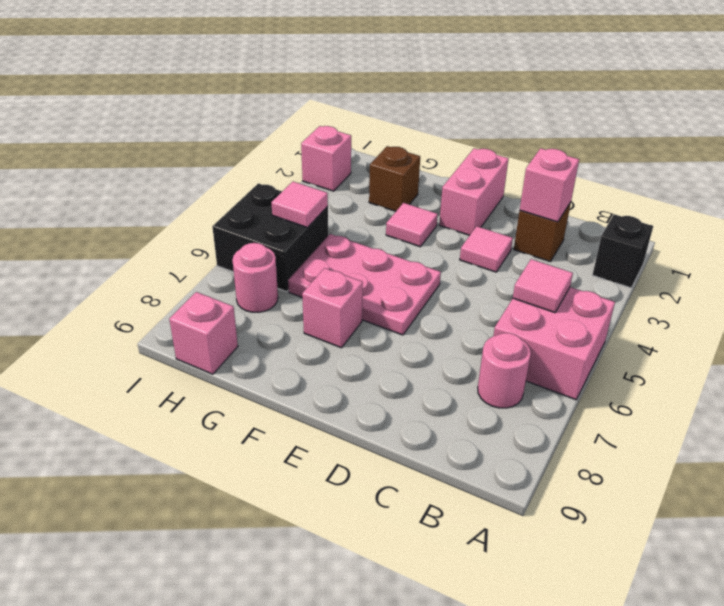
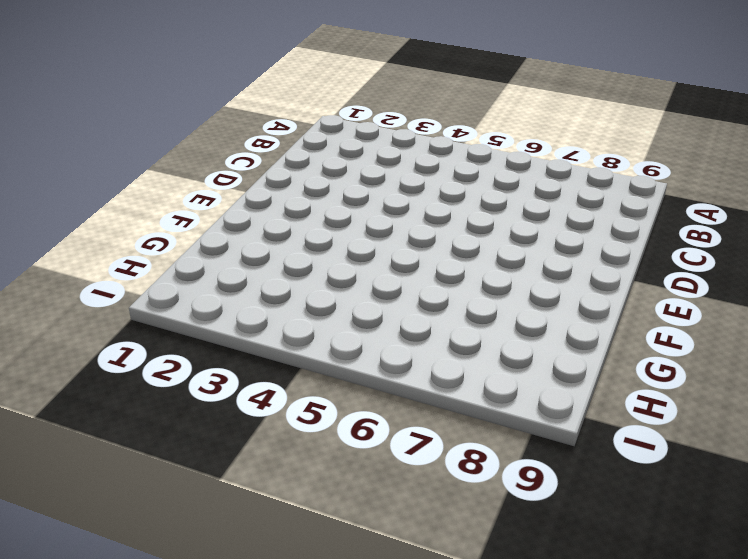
none -> black 1x1 brick [593,214,653,288]
none -> pink 2x2 brick [494,287,615,400]
none -> pink 1x1 round brick [478,333,531,408]

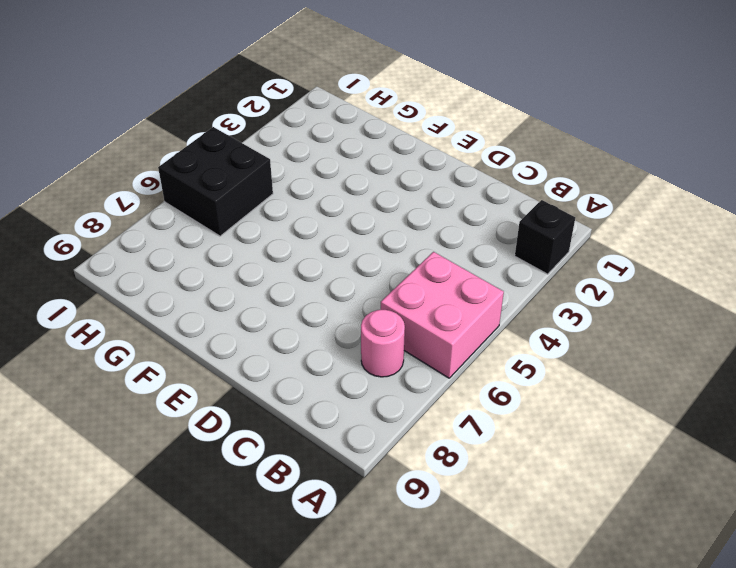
none -> brown 1x1 brick [514,202,571,262]
none -> pink 1x1 tile [460,226,513,272]
none -> pink 1x2 brick [439,148,508,235]

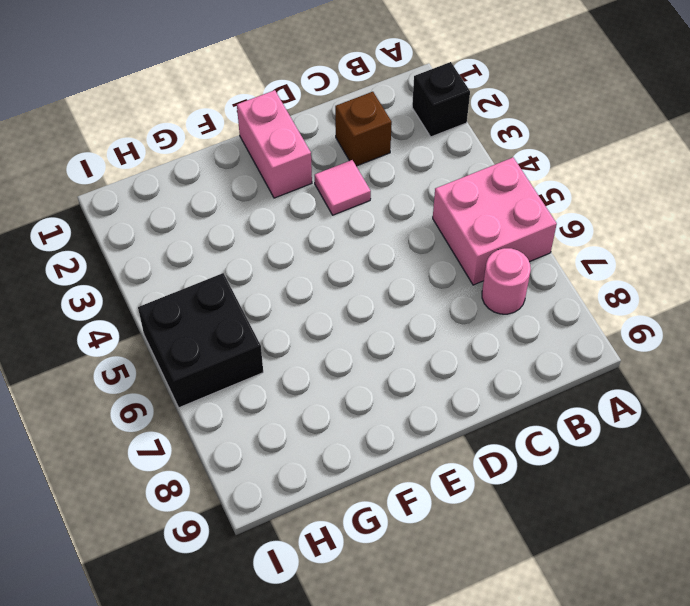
none -> pink 2x3 plate [288,234,441,335]
none -> pink 1x1 tile [386,203,438,247]
none -> pink 1x1 brick [302,268,363,348]

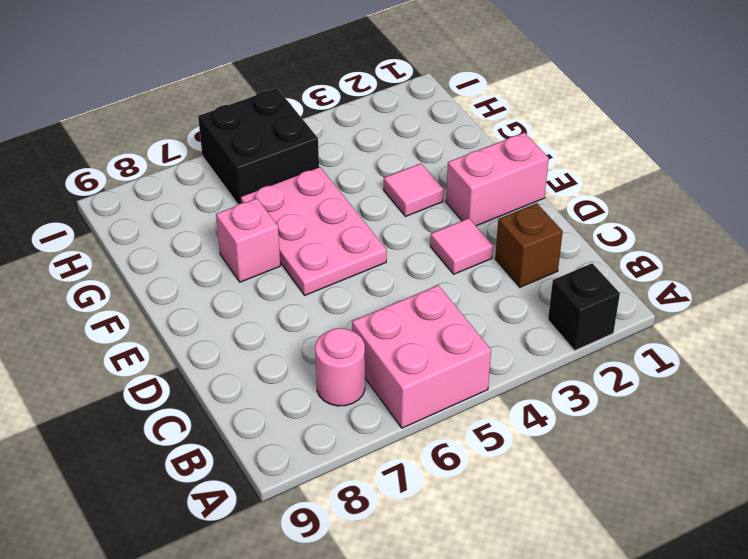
none -> brown 1x1 brick [369,146,420,211]
none -> pink 1x1 round brick [232,243,278,312]
none -> pink 1x1 brick [169,292,238,374]

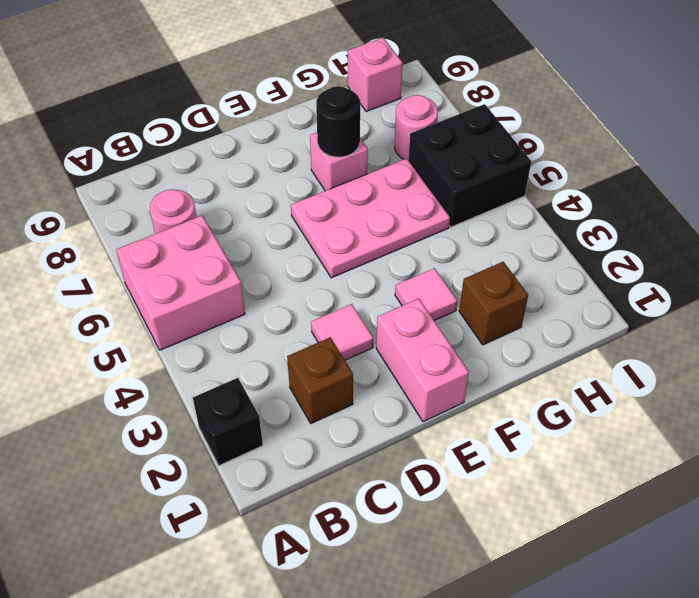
black 1x1 round brick [316,86,360,157] -> none
none -> pink 1x1 brick [301,126,351,191]
none -> pink 1x1 tile [513,259,573,313]
none -> pink 1x1 brick [520,148,579,222]

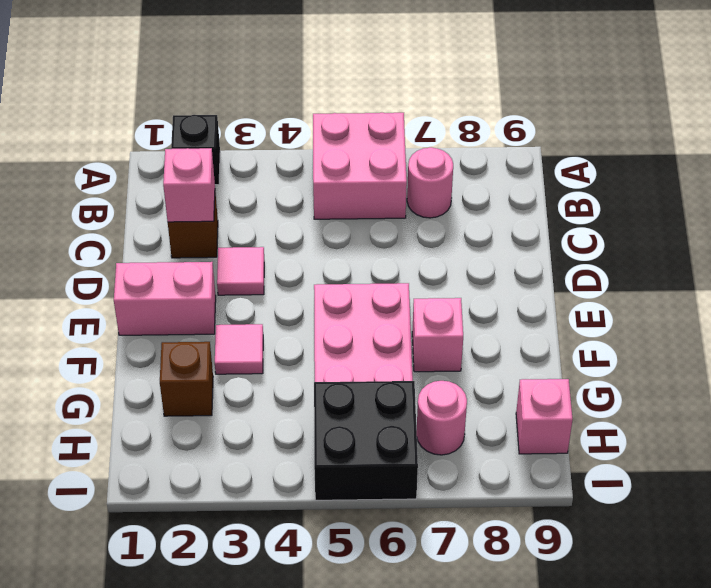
none -> pink 1x1 brick [301,126,351,191]
none -> pink 1x1 tile [513,259,573,313]
none -> pink 1x1 tile [271,182,328,228]

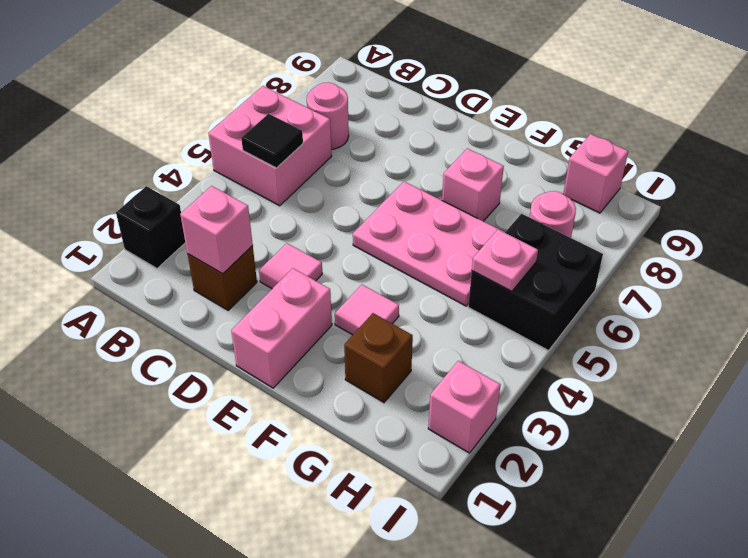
black 1x1 tile [241,114,303,168] -> pink 1x1 tile [513,259,573,313]
pink 1x1 plate [472,230,538,291] -> pink 1x1 tile [271,182,328,228]

